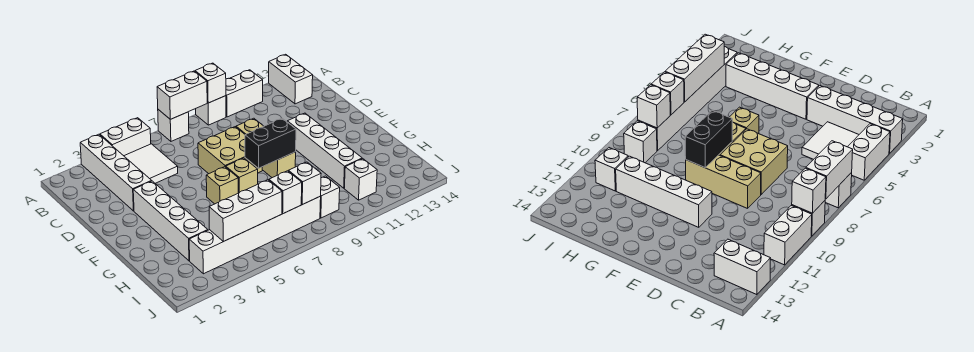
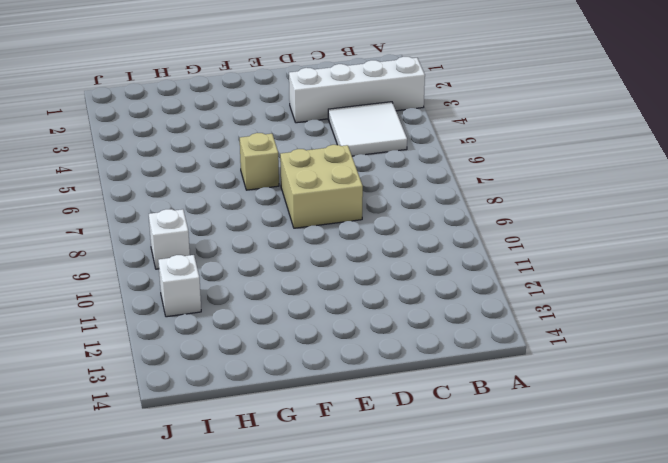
none -> white 1x2 brick [100,118,151,156]
none -> white 1x1 brick [158,110,189,141]
none -> white 1x1 brick [196,96,226,125]

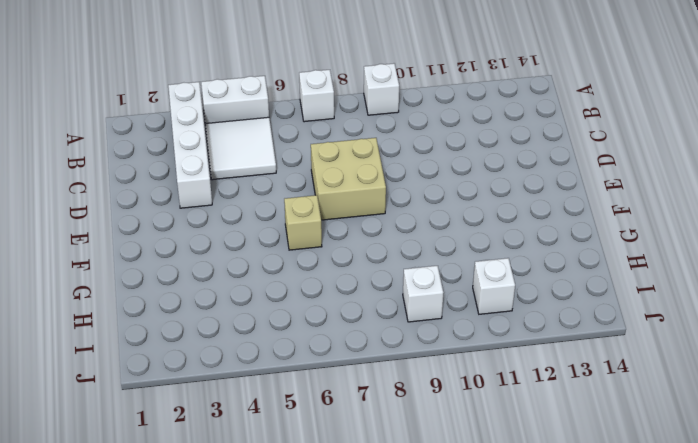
none -> white 1x2 brick [226,70,263,117]
none -> white 1x2 brick [269,54,313,104]
none -> tan 1x3 brick [236,118,296,178]

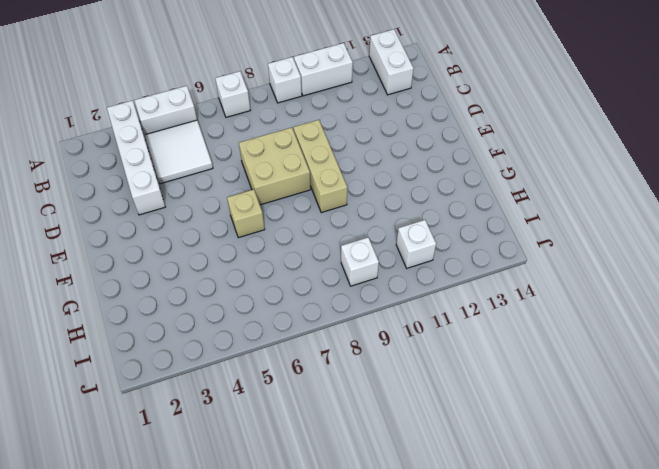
none -> white 1x4 brick [133,181,208,261]
none -> white 1x4 brick [287,113,362,188]
none -> tan 1x1 brick [226,158,258,193]

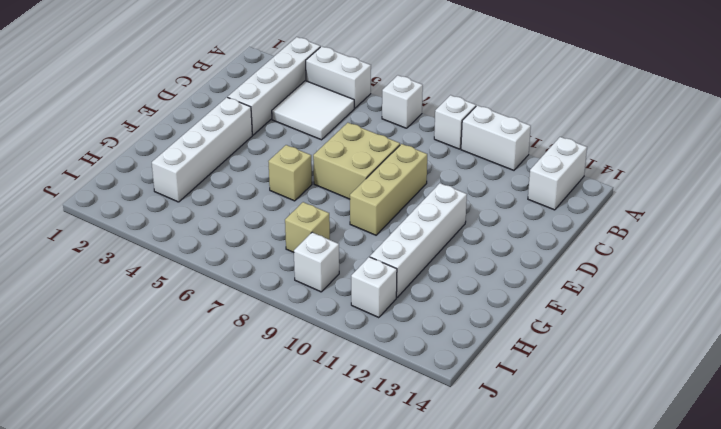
tan 1x1 brick [285,202,330,252] -> tan 1x1 brick moved to [226,158,258,193]
none -> white 1x6 brick [189,196,321,274]
none -> white 1x2 brick [157,71,207,119]
none -> white 1x1 brick [195,63,226,103]

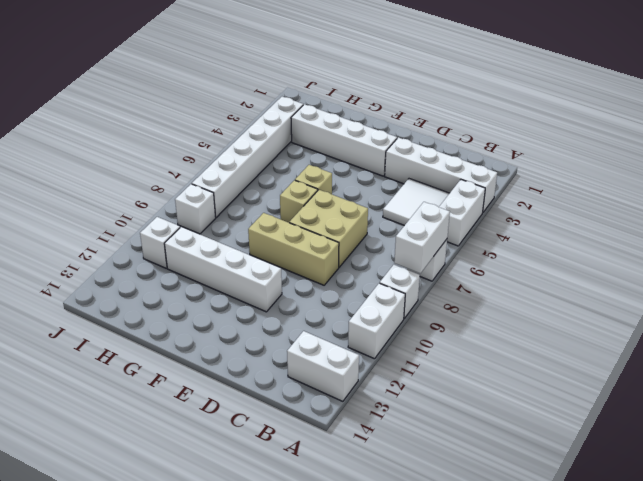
none -> white 1x1 brick [195,63,226,103]
none -> black 1x2 brick [245,118,296,168]
none -> white 1x3 brick [209,180,282,242]

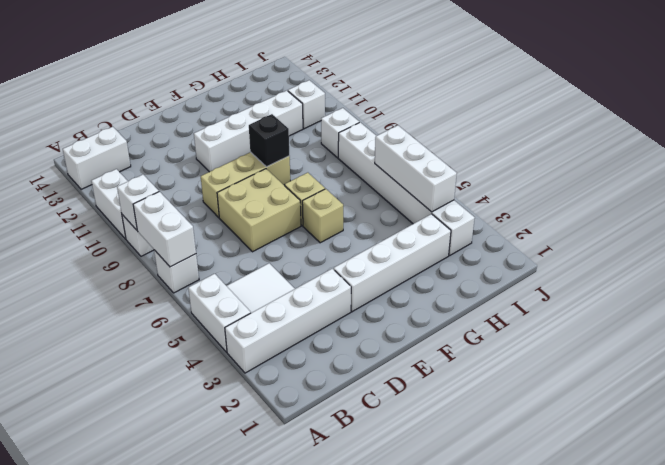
black 1x1 brick [249,114,289,167] -> black 1x2 brick [245,118,296,168]
none -> white 1x1 brick [269,171,302,213]
none -> white 1x1 brick [289,162,321,205]

